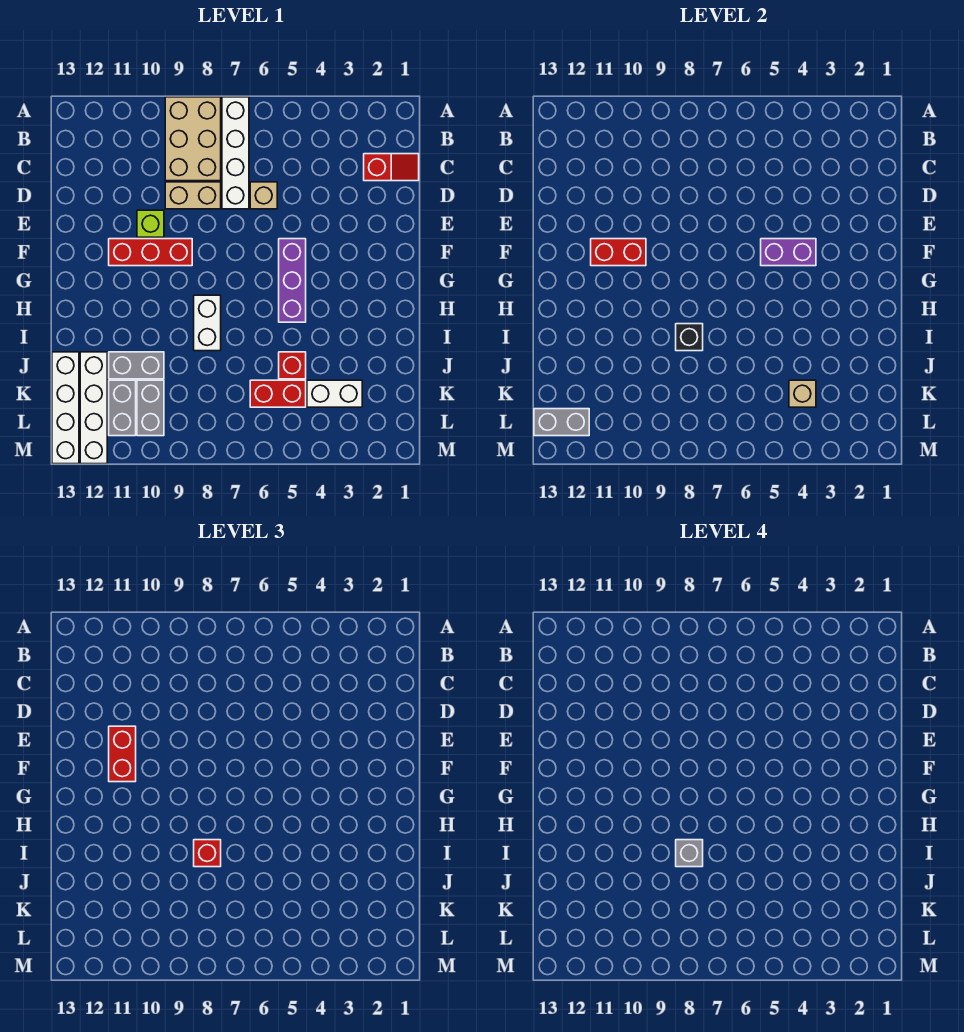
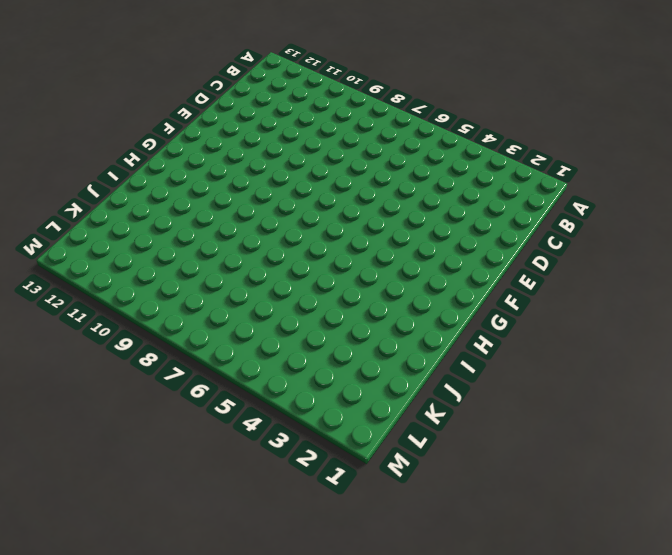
none -> white 1x4 brick [222,97,249,209]
none -> tan 2x3 brick [165,97,221,181]
none -> red 1x2 slope [364,154,419,181]

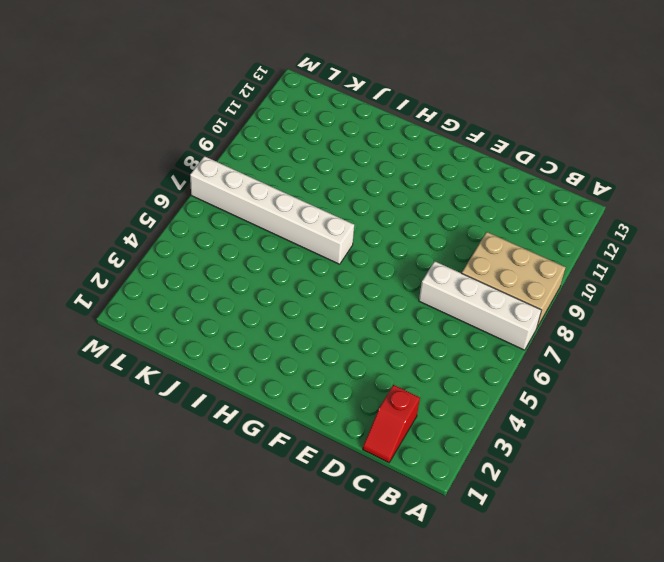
white 1x6 brick [190,156,354,264] -> none
none -> tan 1x1 brick [250,182,277,209]
none -> tan 1x2 brick [165,182,221,209]
none -> lime 1x1 brick [137,210,164,237]

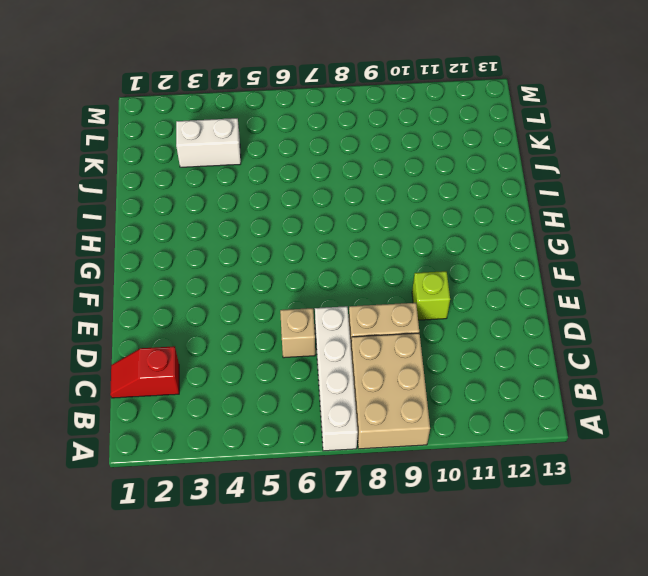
none -> purple 1x3 brick [279,239,306,322]
none -> red 1x3 brick [109,239,192,266]
none -> white 1x2 brick [194,295,221,351]

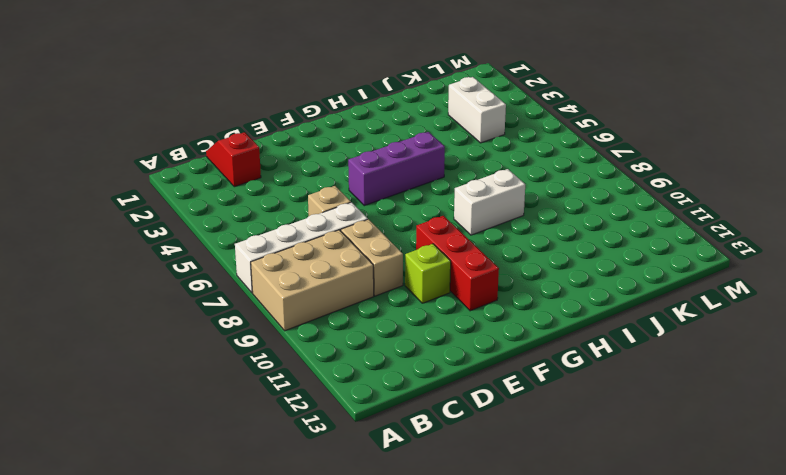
none -> red 1x1 brick [279,352,306,379]
none -> grey 1x2 brick [109,352,164,379]
none -> white 1x4 brick [80,352,107,464]

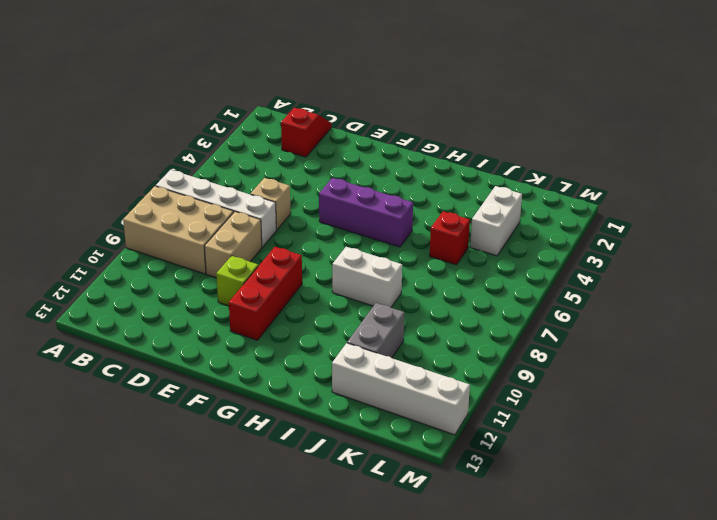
none -> white 1x4 brick [52,352,79,464]
none -> red 1x2 brick [250,380,306,407]
none -> grey 1x2 brick [137,380,164,436]

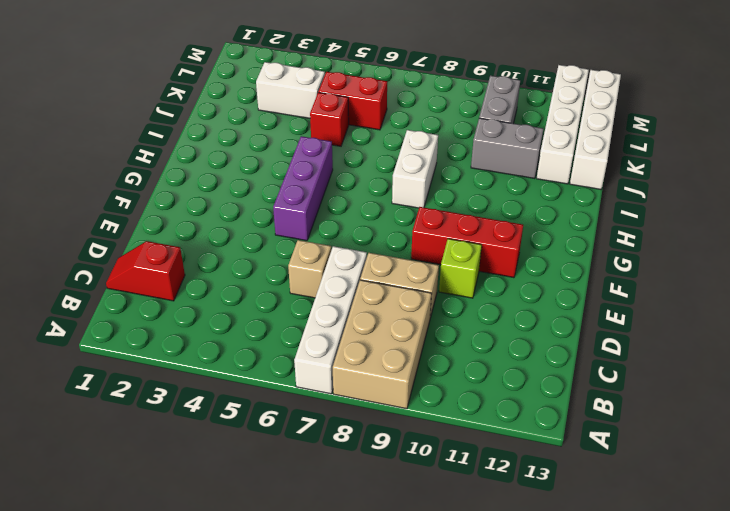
none -> grey 1x2 brick [109,380,136,436]
none -> purple 1x2 brick [761,239,816,266]
none -> red 1x2 brick [591,239,646,266]

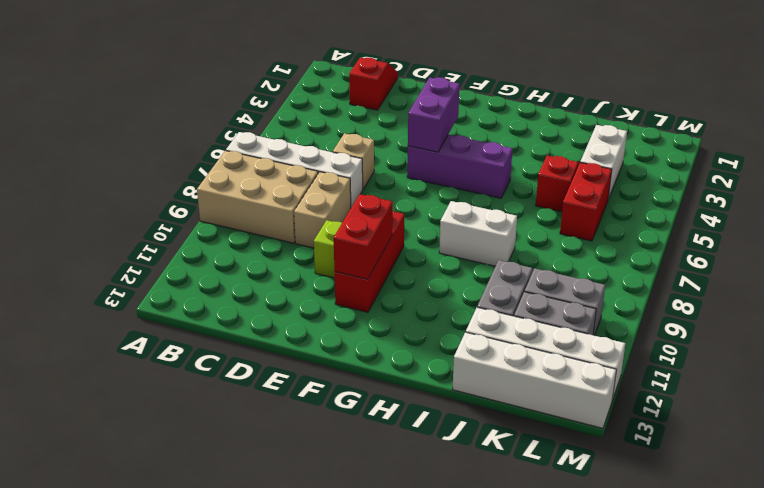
none -> black 1x1 brick [676,324,703,351]
none -> tan 1x1 brick [789,380,816,407]
none -> grey 1x2 brick [534,409,589,436]

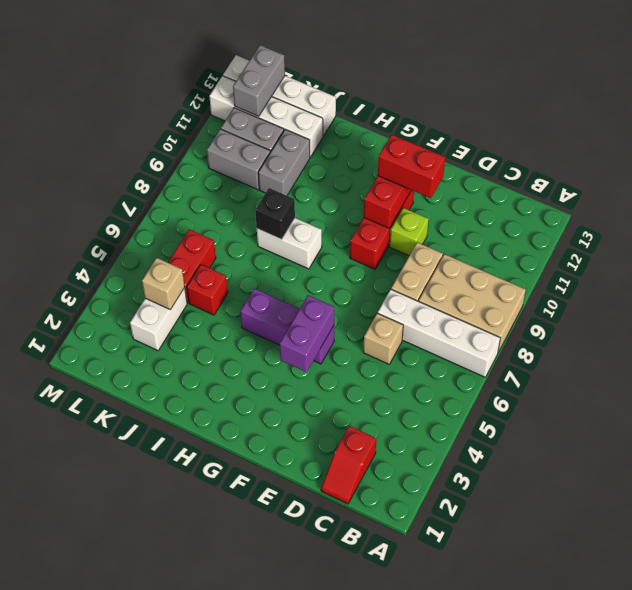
none -> red 1x1 brick [194,840,221,867]
none -> grey 1x1 brick [676,840,703,867]

